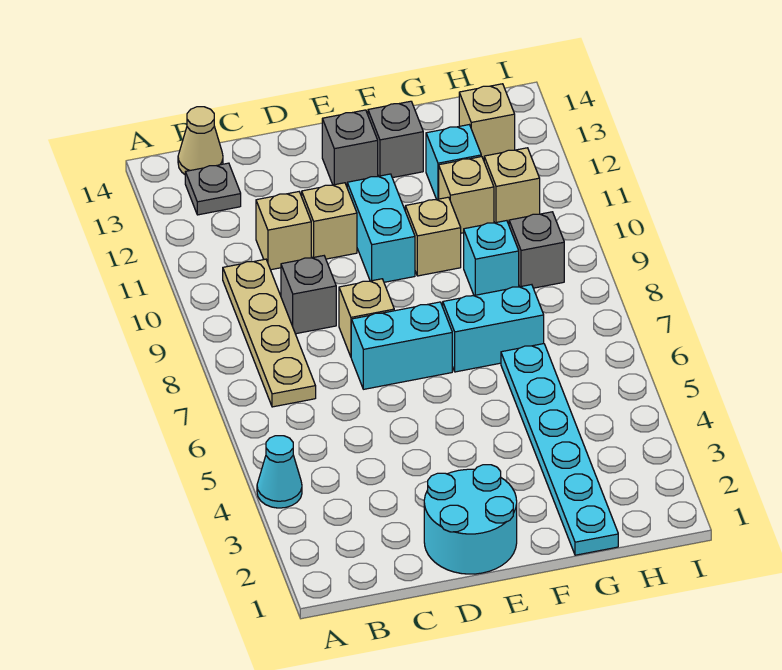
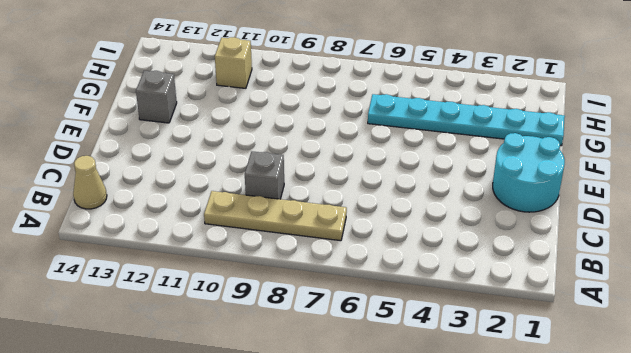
none -> cyan 1x1 cone [257,436,302,508]
none -> grey 1x1 plate [185,163,241,215]
none -> tan 1x1 brick [256,192,311,270]

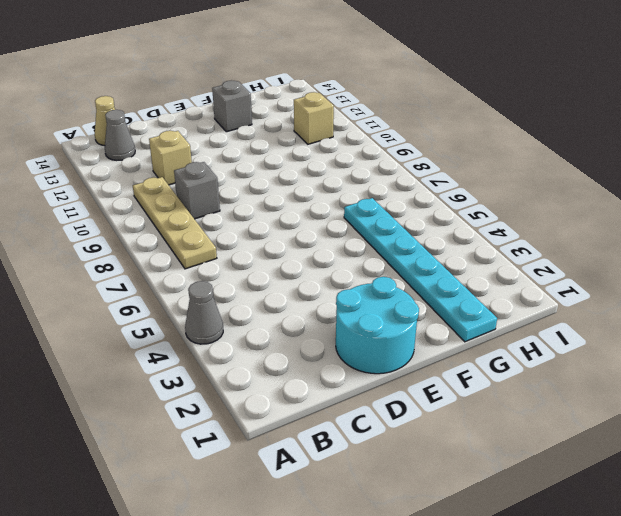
grey 1x1 cone [185,281,223,344] -> cyan 1x1 cone [257,436,302,508]
grey 1x1 cone [105,110,135,160] -> grey 1x1 plate [185,163,241,215]
none -> cyan 1x2 brick [351,302,452,389]
none -> tan 1x1 brick [339,279,394,357]
none -> tan 1x1 brick [302,183,357,259]

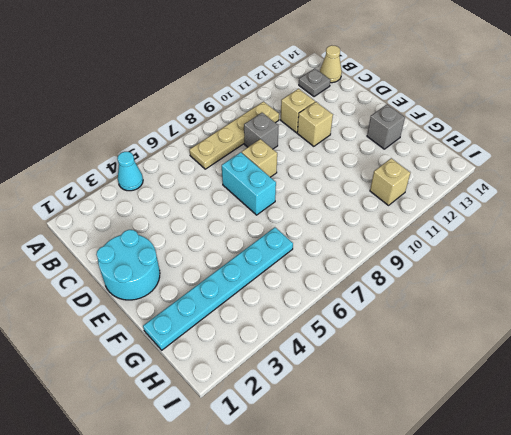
none -> cyan 1x2 brick [347,174,415,282]
none -> grey 1x1 brick [322,110,378,186]
none -> cyan 1x2 brick [443,285,544,372]

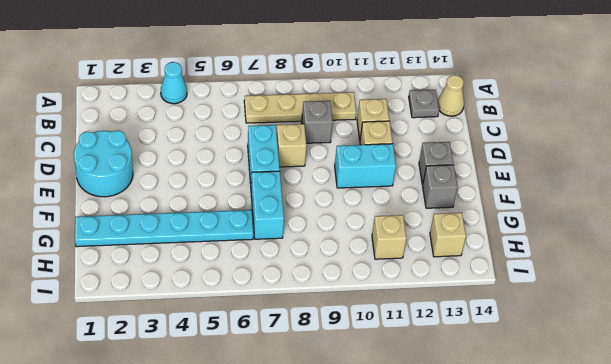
none -> tan 1x1 brick [405,197,461,276]
none -> cyan 1x1 brick [464,221,519,295]
none -> tan 1x1 brick [439,157,494,233]

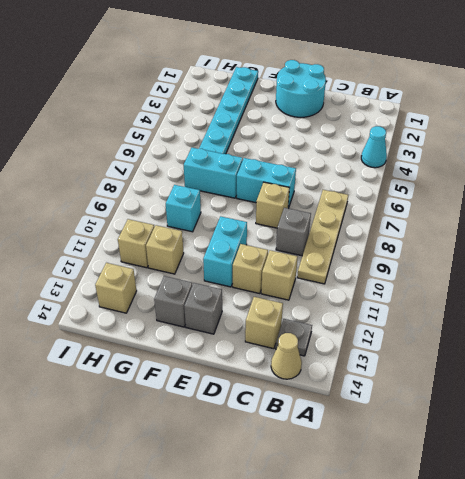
tan 1x1 brick [245,297,283,349] -> tan 1x1 brick moved to [405,197,461,276]
none -> cyan 1x1 brick [426,125,481,200]
none -> grey 1x1 brick [509,212,564,288]

